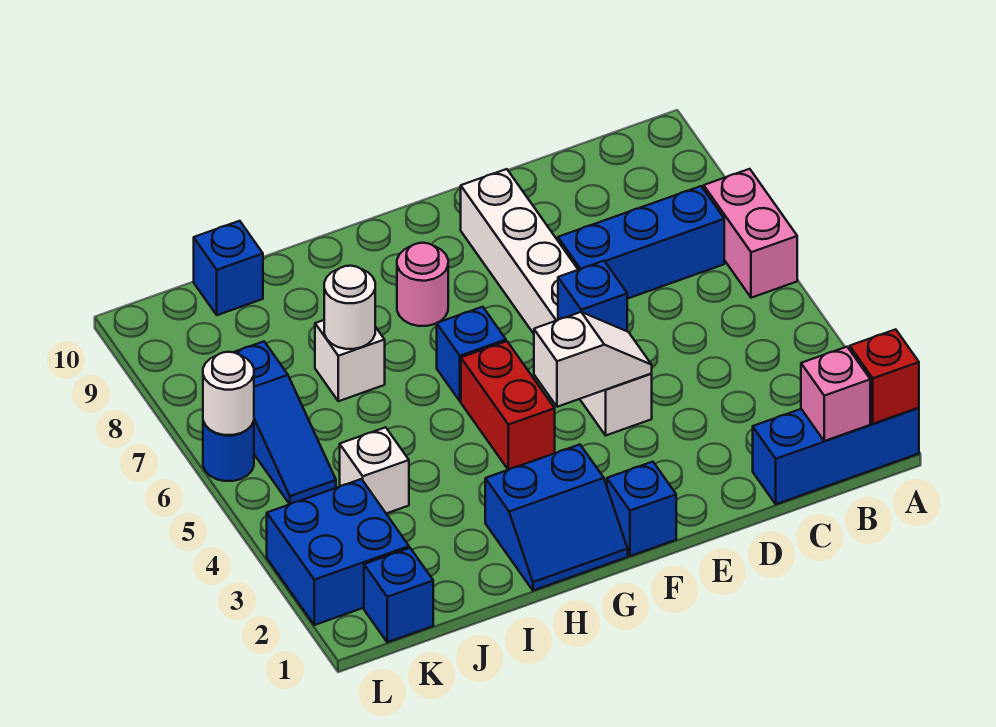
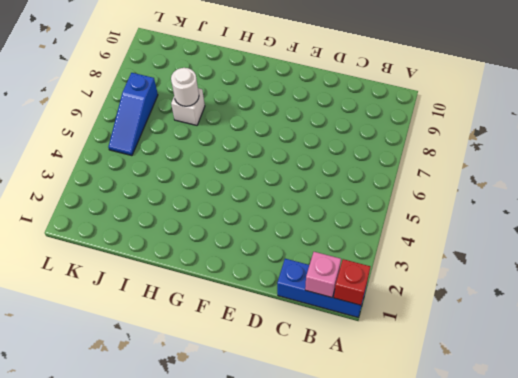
none -> pink 1x2 brick [704,169,797,298]
none -> blue 1x3 brick [558,186,724,299]
none -> white 1x6 brick [461,169,652,435]

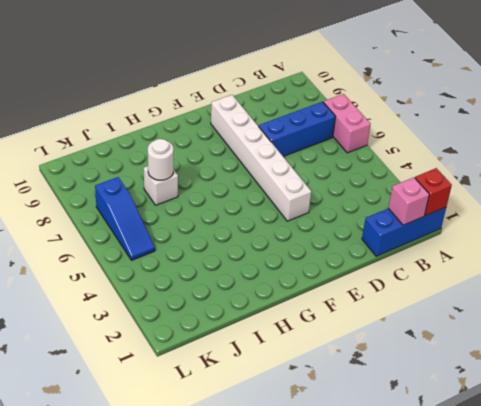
none -> blue 1x1 brick [607,462,676,556]
none -> blue 2x2 slope [485,445,628,590]
none -> red 1x2 brick [461,341,555,470]

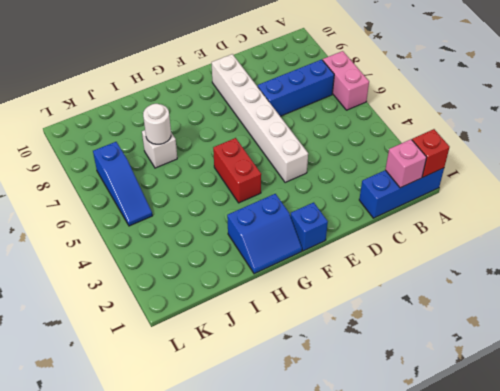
none -> blue 1x1 brick [437,307,506,401]
none -> pink 1x1 round brick [397,243,448,326]
none -> white 1x1 brick [340,427,409,514]

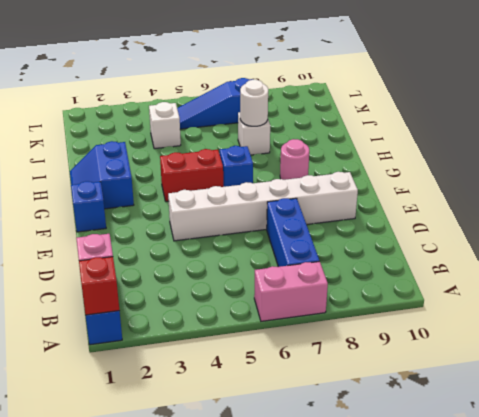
none -> blue 1x1 brick [194,221,263,315]
none -> blue 1x1 brick [364,548,433,642]
none -> blue 2x2 brick [267,479,409,625]

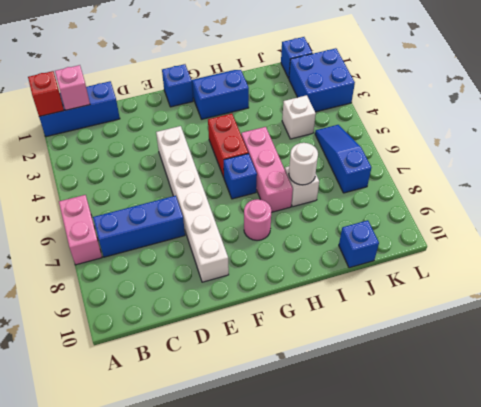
pink 1x3 brick [241,127,293,212] -> none
none -> blue 1x1 round brick [203,421,254,481]
none -> white 1x2 slope [534,312,652,407]
none -> blue 1x1 brick [558,261,627,331]

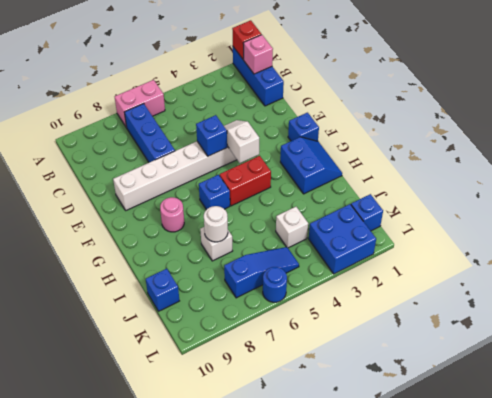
none -> white 1x1 round brick [203,352,254,435]

